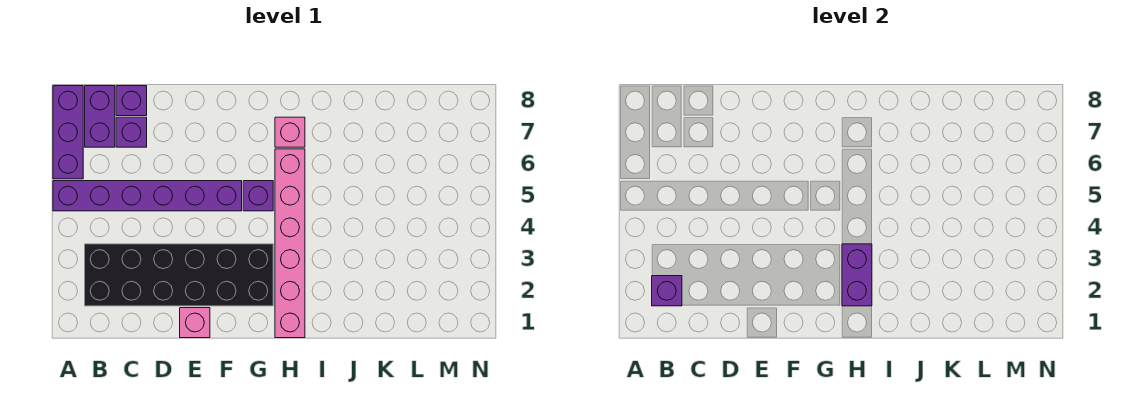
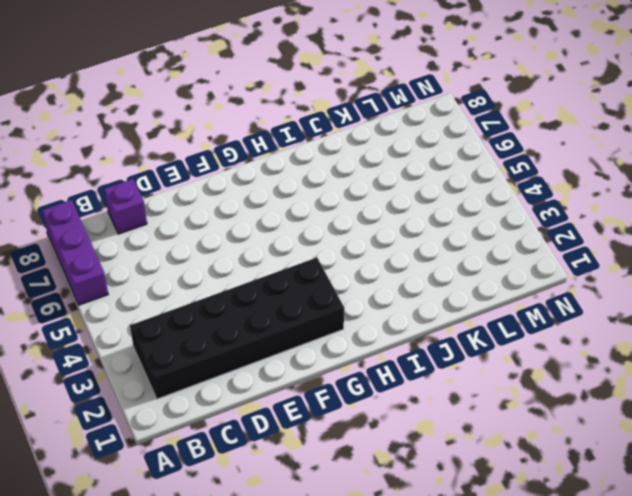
none -> purple 1x6 brick [53,181,242,211]
none -> purple 1x2 brick [85,86,115,147]
none -> purple 1x1 brick [116,117,147,147]

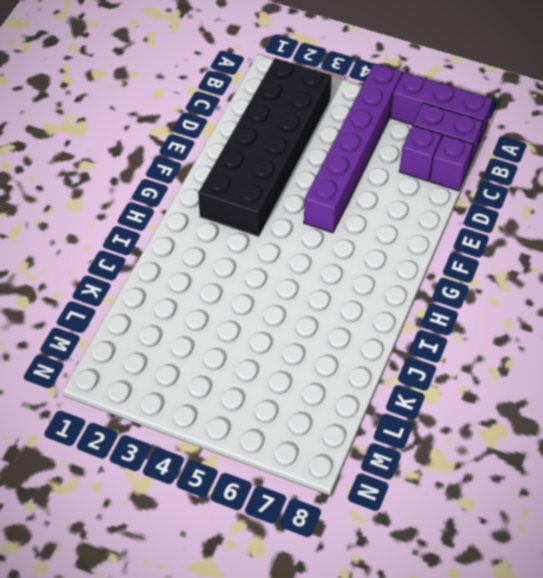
none -> pink 1x1 brick [180,308,210,338]
none -> purple 1x1 brick [243,181,273,211]
none -> pink 1x6 brick [275,149,305,338]

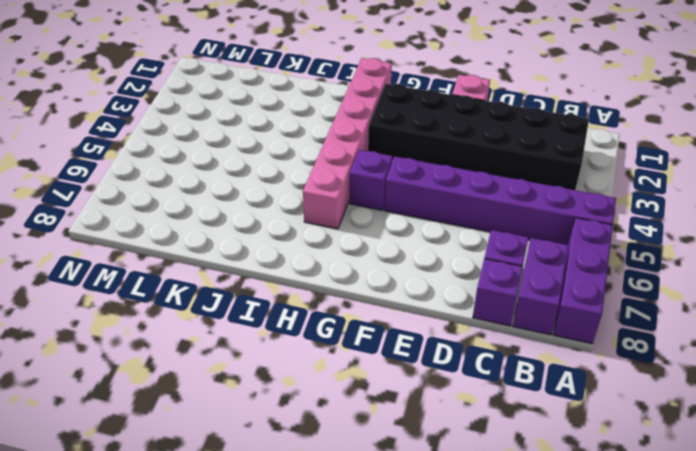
none -> pink 1x1 brick [275,117,305,147]
none -> purple 1x1 brick [652,276,682,306]
none -> purple 1x2 brick [842,244,872,306]

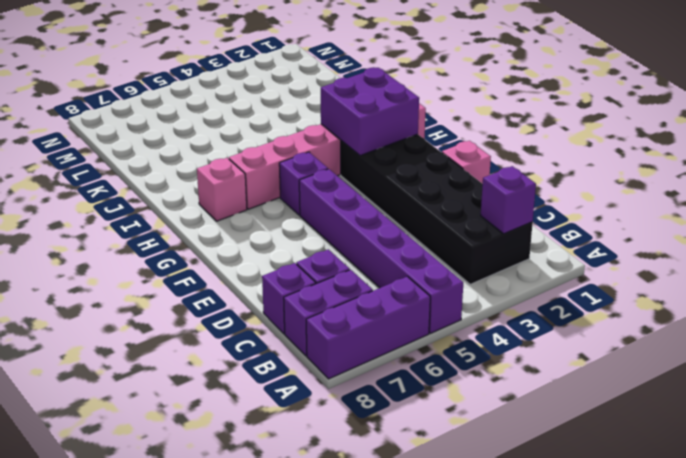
purple 2x2 brick [321,67,419,156] -> purple 1x2 brick [842,244,872,306]

